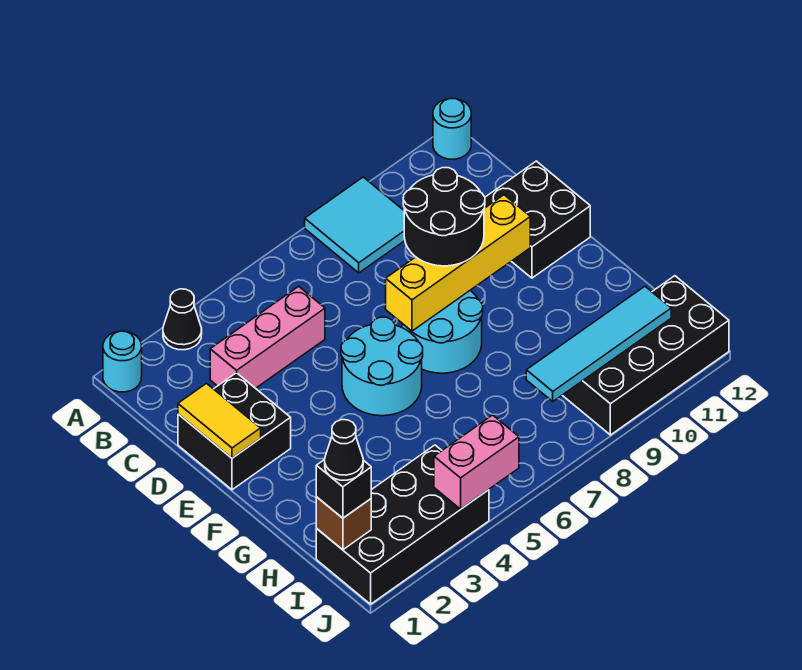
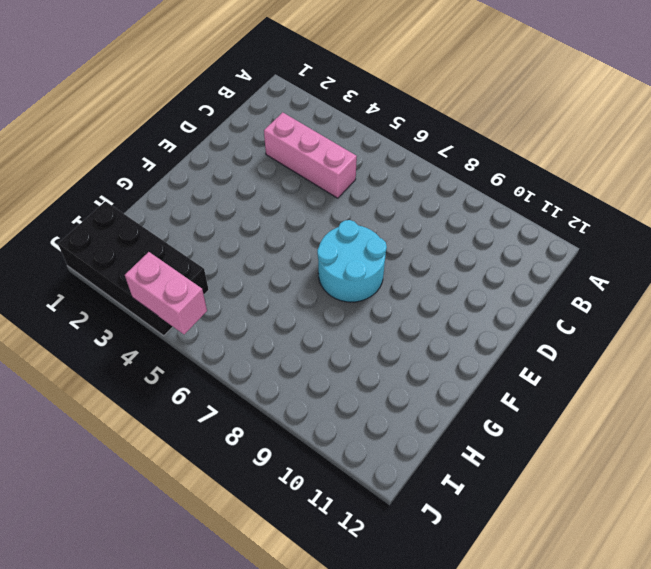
none -> cyan 1x1 round brick [103,331,142,392]
none -> black 1x1 cone [163,289,202,350]
none -> cyan 2x2 tile [305,177,405,273]

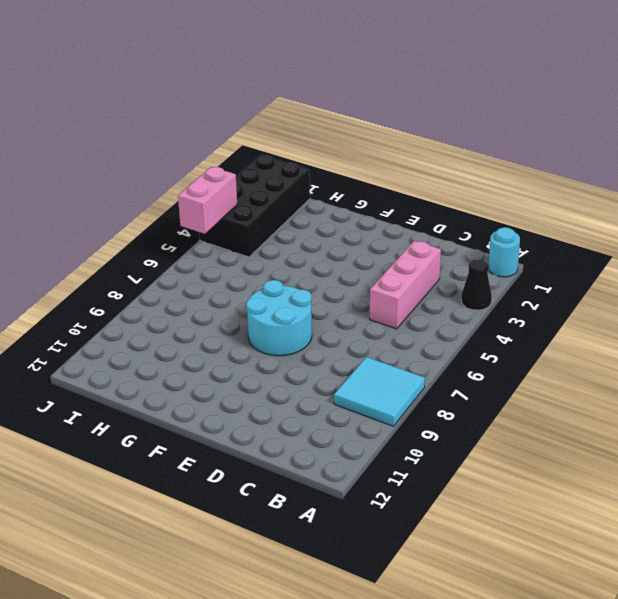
none -> cyan 1x1 round brick [433,99,471,159]
none -> black 2x2 brick [178,373,291,490]
none -> black 2x2 brick [485,161,590,278]

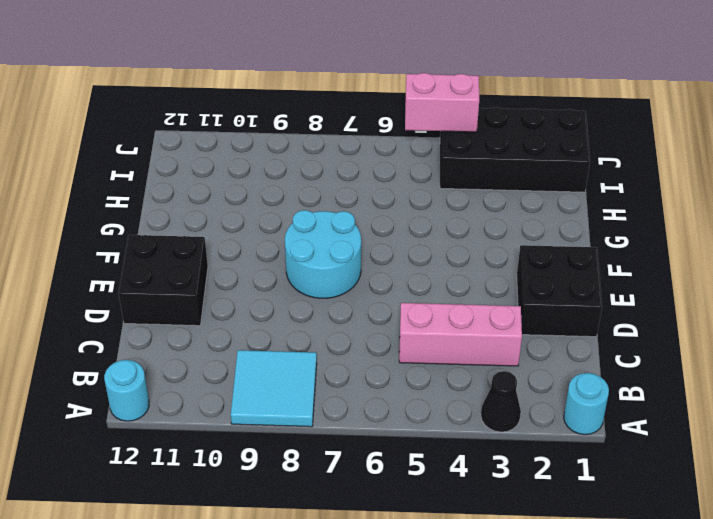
none -> cyan 2x2 round brick [341,317,423,416]
none -> black 2x4 brick [562,276,729,435]
none -> yellow 1x2 tile [178,383,261,458]

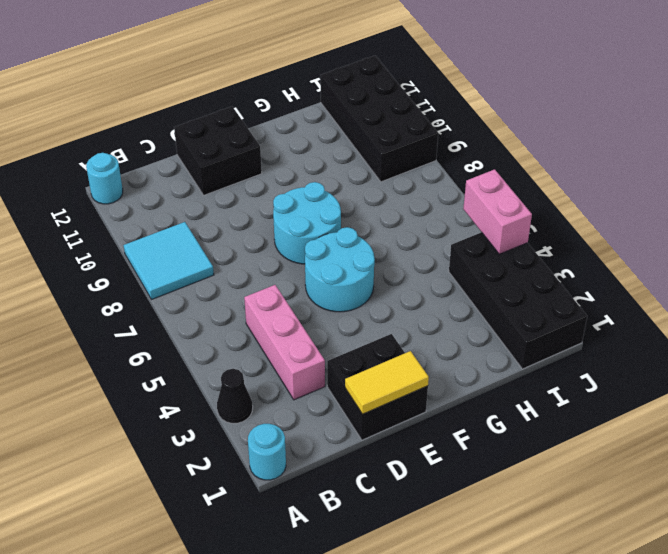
none -> yellow 1x4 brick [386,195,530,331]
none -> brown 1x1 brick [316,497,371,550]
none -> cyan 1x4 tile [526,286,671,401]

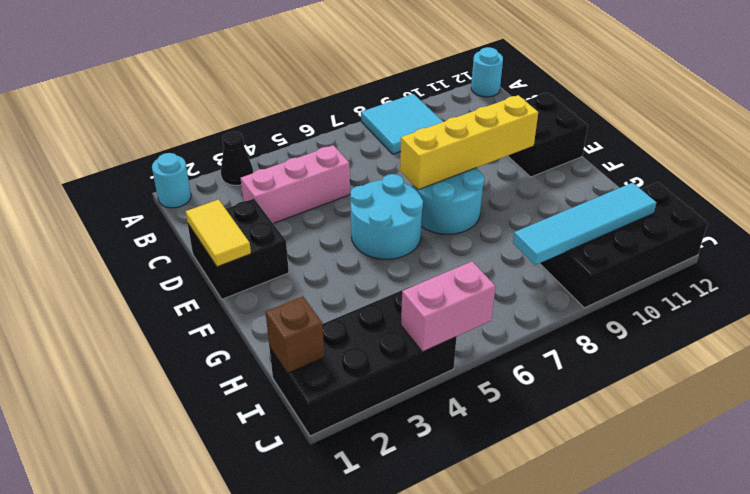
none -> black 2x2 round brick [403,168,485,266]
none -> black 1x1 brick [316,460,371,518]
none -> black 1x1 cone [325,420,363,480]

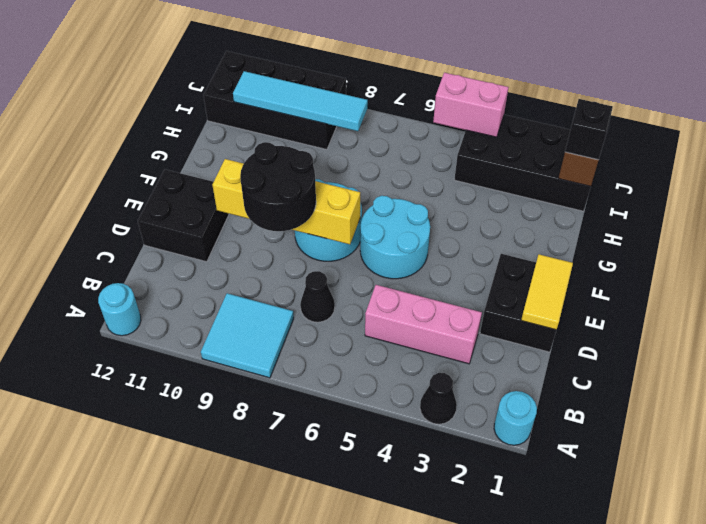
black 1x1 cone [300,271,335,322] -> black 1x1 cone moved to [325,420,363,480]

